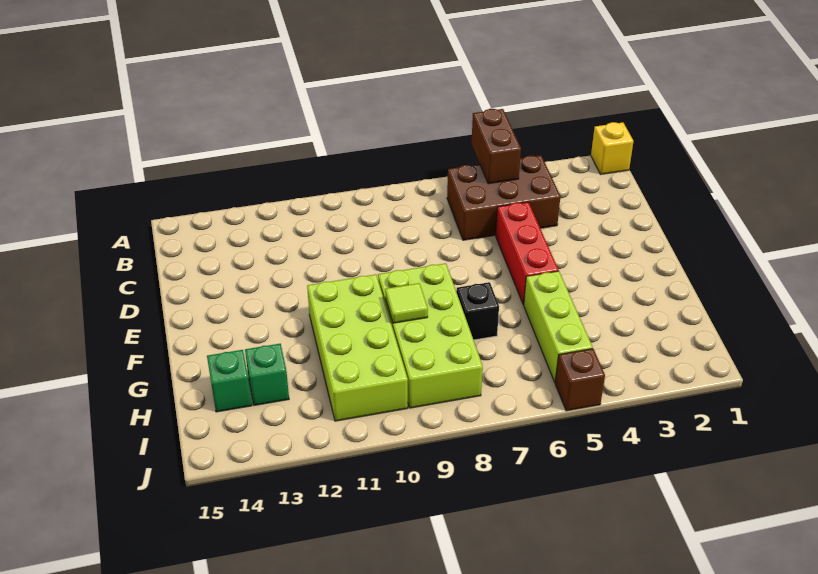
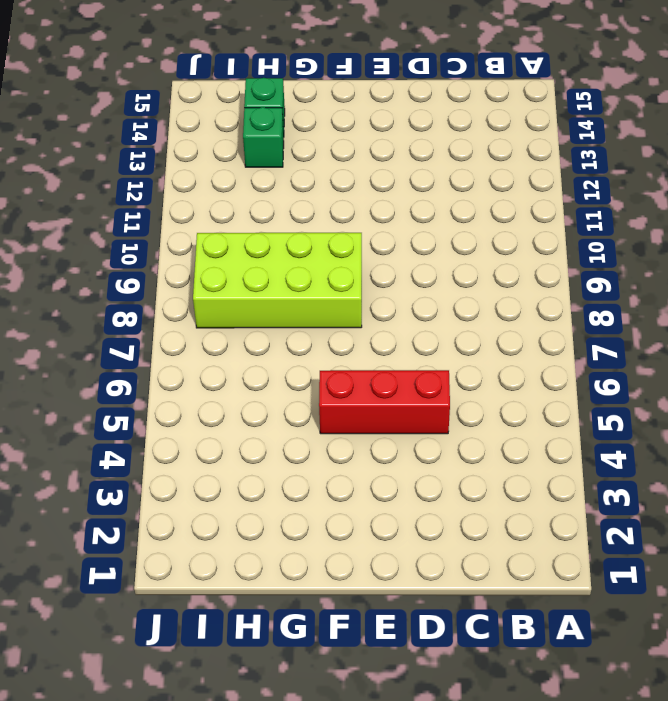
none -> yellow 1x1 brick [591,122,633,174]
none -> brown 2x3 brick [447,155,560,240]
none -> lime 2x4 brick [307,274,408,421]

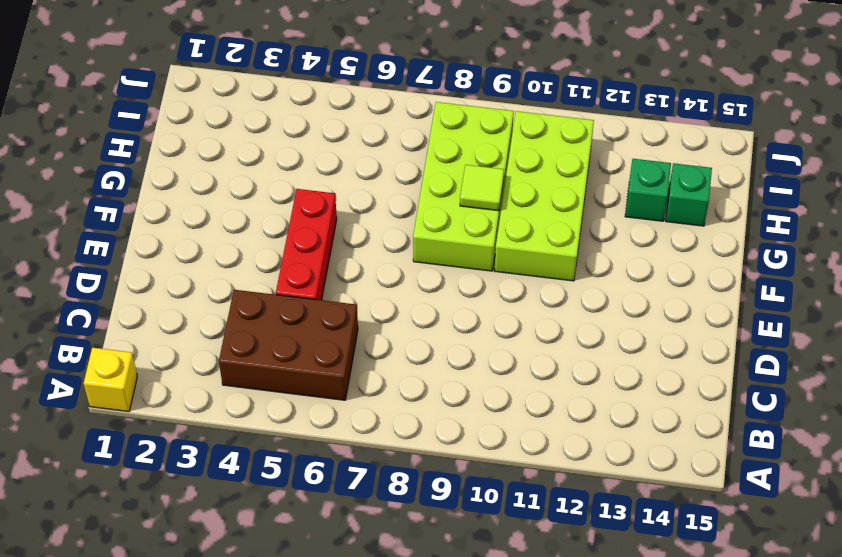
none -> lime 1x3 brick [524,271,593,382]
none -> black 1x1 brick [456,282,499,340]
none -> brown 1x1 brick [555,349,605,411]

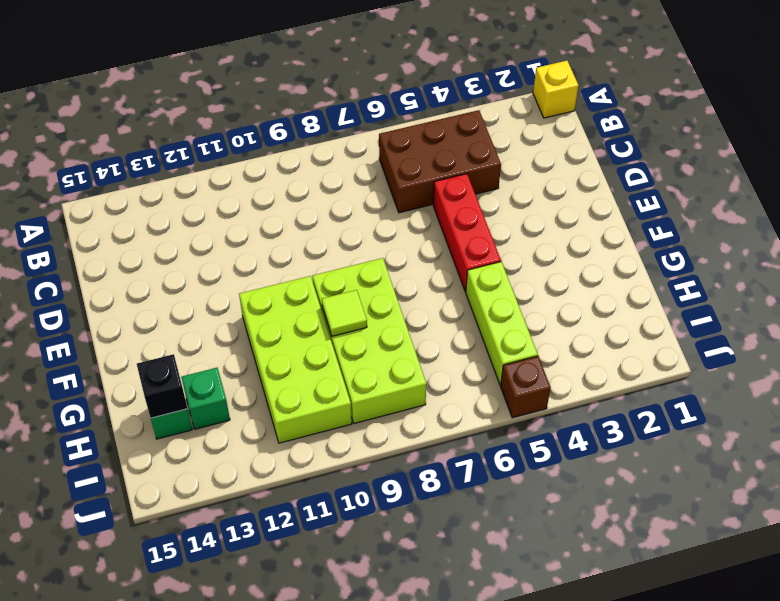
black 1x1 brick [137,354,187,418] -> black 1x1 brick moved to [456,282,499,340]
none -> brown 1x2 brick [472,109,521,184]

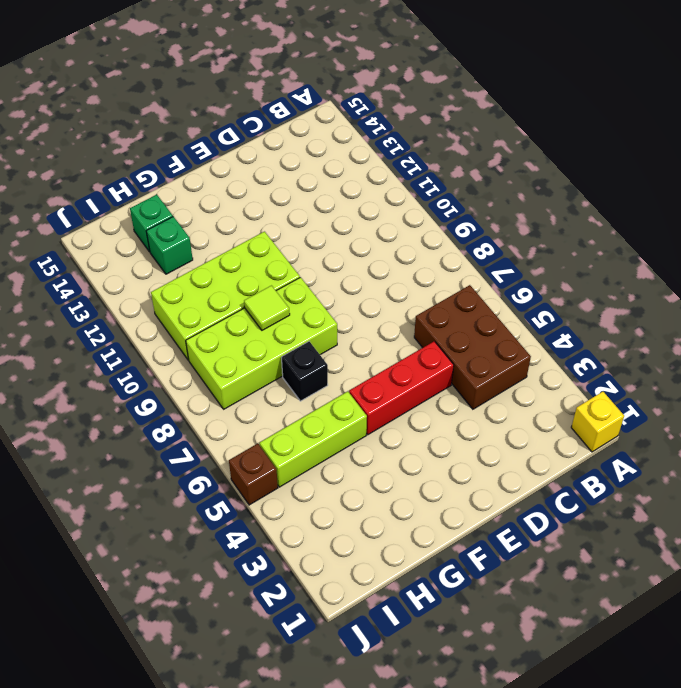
none -> brown 1x2 brick [472,109,521,184]

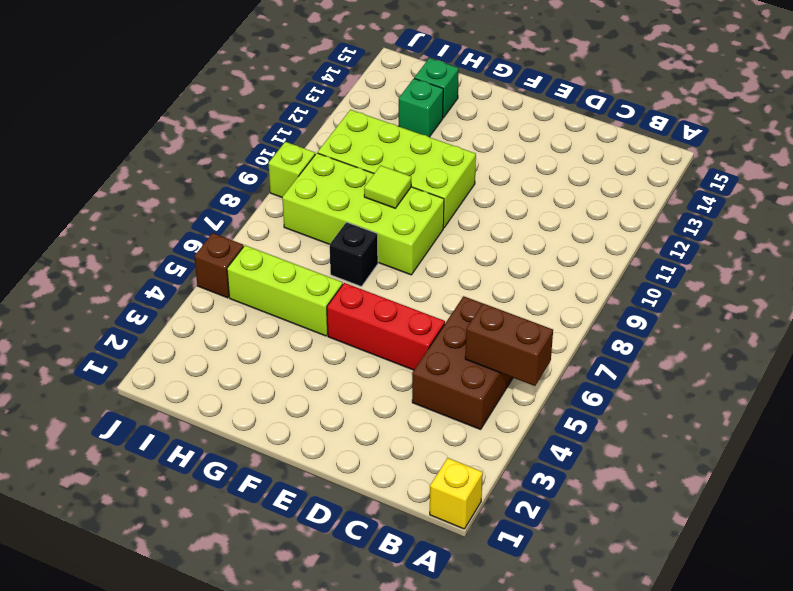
lime 1x1 brick [269,142,315,197] -> none

